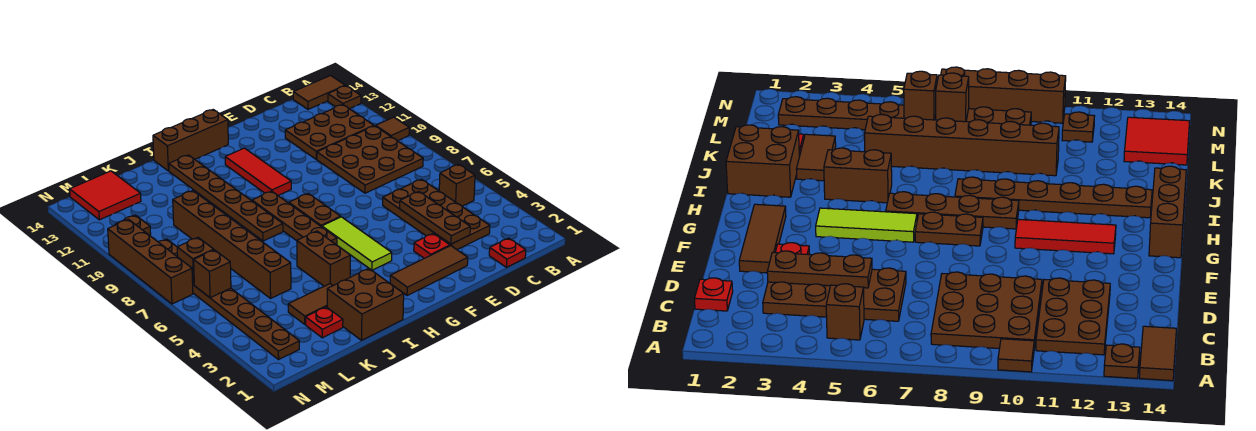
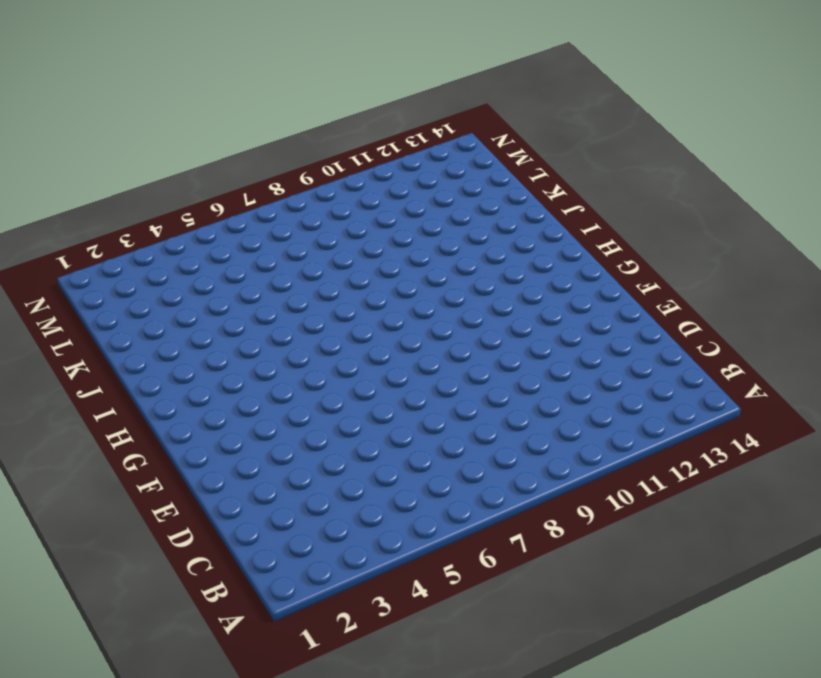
none -> brown 1x1 tile [376,117,409,141]
none -> brown 1x1 plate [328,86,361,109]
none -> brown 1x2 tile [293,76,345,109]

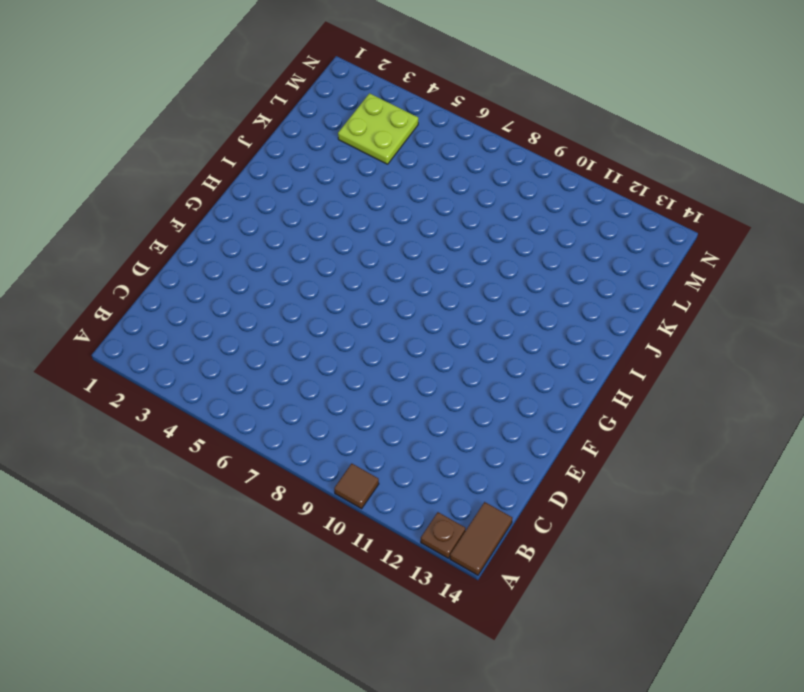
lime 2x2 plate [338,93,418,164] -> brown 1x8 plate [159,239,299,360]
none -> brown 1x1 brick [439,164,475,206]
none -> brown 3x3 plate [317,126,423,193]
none -> brown 2x3 plate [285,105,374,159]

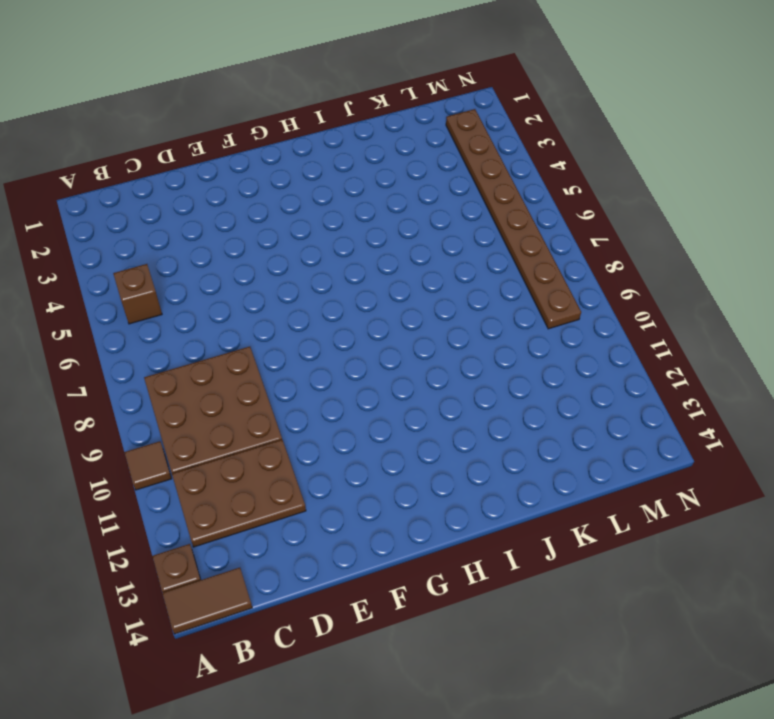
none -> red 1x1 plate [489,238,526,267]
none -> brown 2x4 plate [383,179,490,249]
none -> brown 1x3 tile [390,246,468,296]

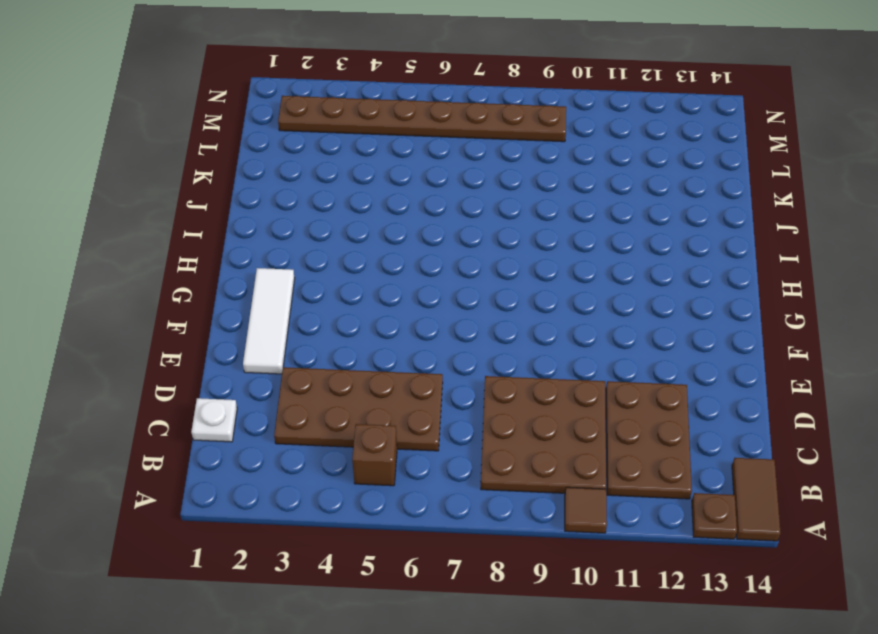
white 1x1 plate [191,398,237,442] -> red 1x1 plate [489,238,526,267]
white 1x3 tile [243,268,295,374] -> brown 1x3 tile [390,246,468,296]
none -> red 1x1 plate [414,234,450,258]
none -> lime 1x3 tile [322,217,392,270]
none -> brown 1x2 plate [289,193,341,227]

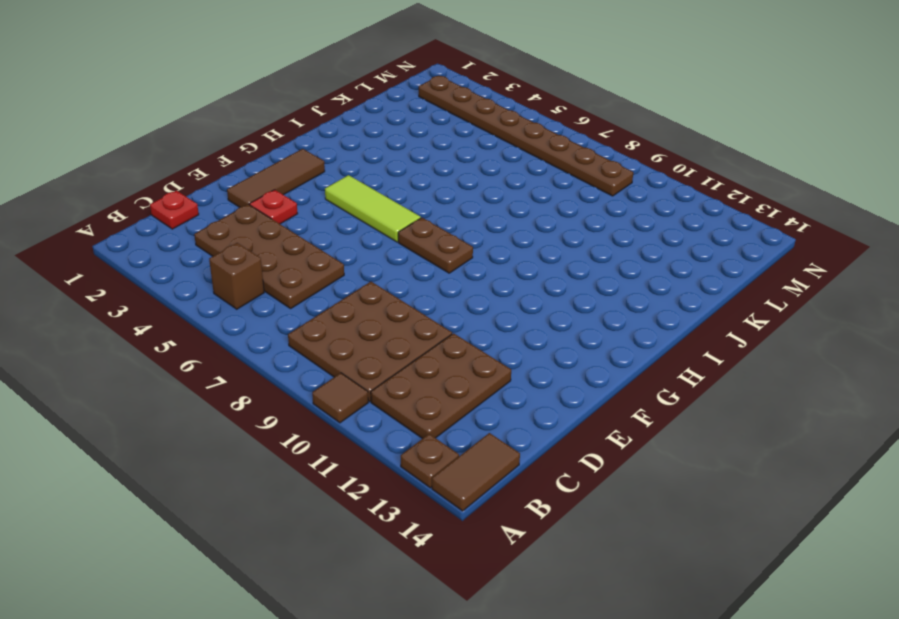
none -> red 1x3 tile [225,148,291,195]
none -> brown 1x3 brick [153,110,228,171]
none -> brown 1x4 plate [252,191,337,245]

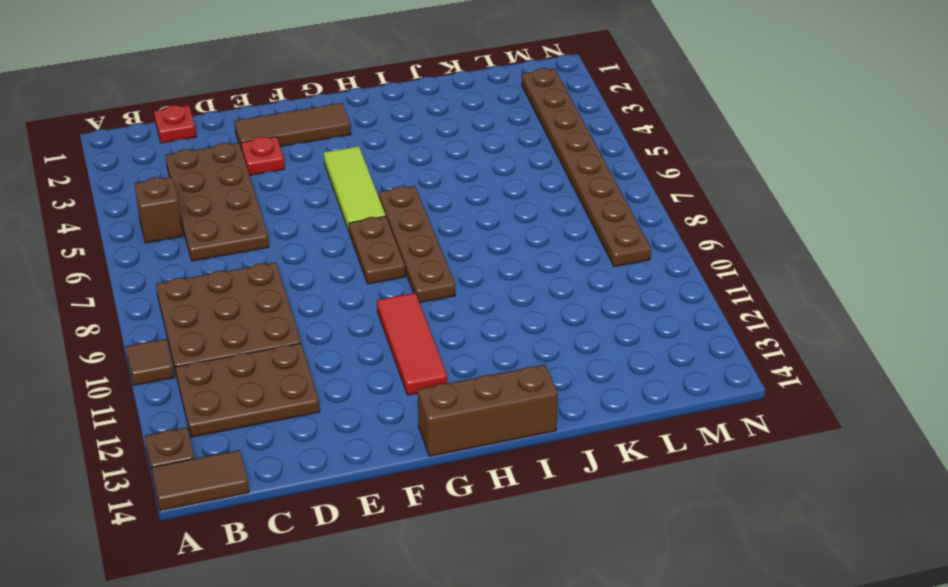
none -> brown 2x2 brick [327,268,404,340]
none -> brown 1x2 brick [297,231,350,286]
none -> brown 1x6 plate [169,155,283,241]

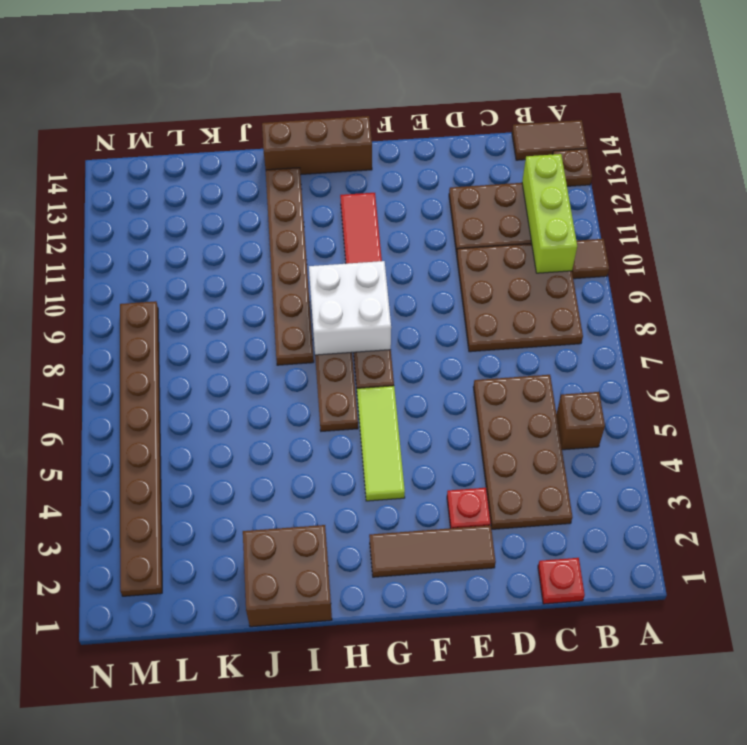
lime 1x3 brick [522,154,577,273] -> none
white 2x2 brick [309,261,391,355] -> none
none -> brown 1x2 brick [297,231,350,286]
none -> brown 1x2 tile [288,284,333,324]
none -> red 1x1 plate [306,307,343,338]

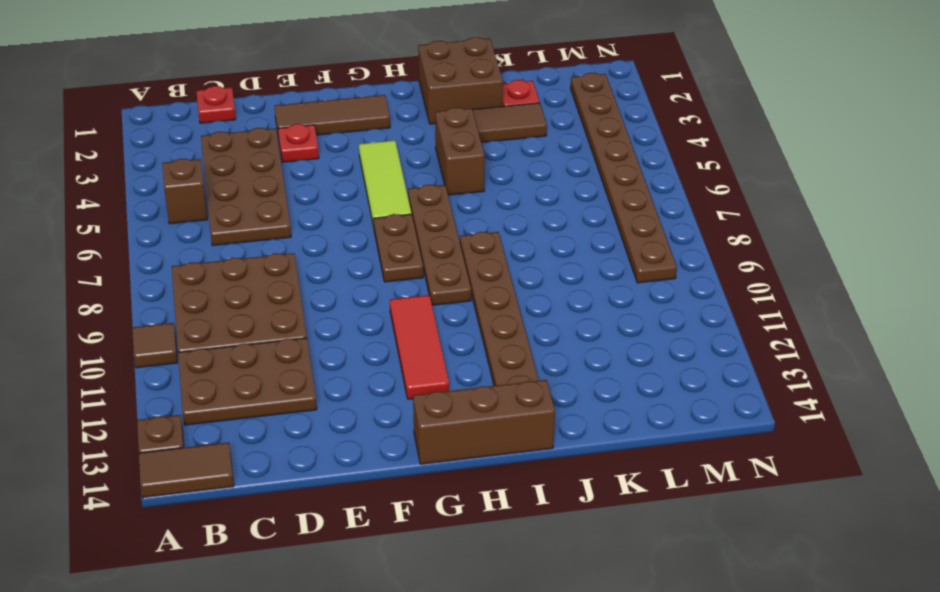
none -> brown 1x6 brick [173,191,291,298]
none -> red 2x2 tile [70,171,141,220]
none -> brown 1x1 plate [115,215,151,235]

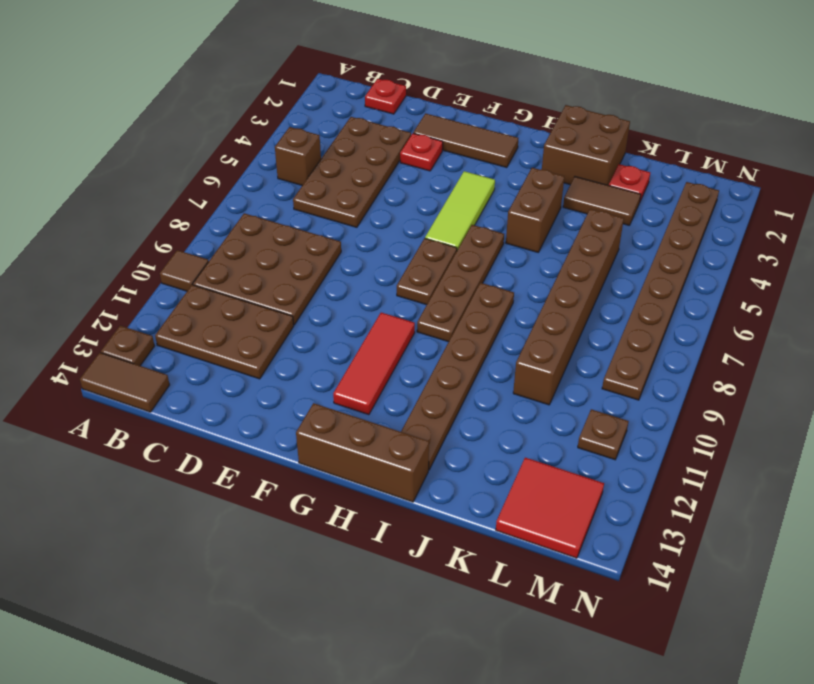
none -> brown 1x4 brick [108,219,193,304]
none -> brown 1x3 plate [400,192,470,244]
none -> brown 1x1 brick [194,250,231,298]

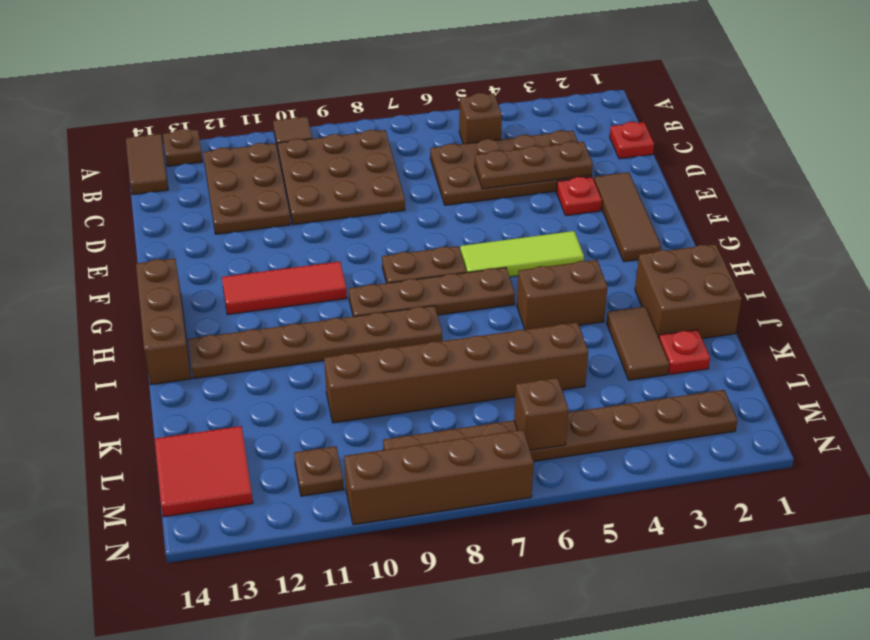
none -> brown 1x1 brick [177,238,214,285]

